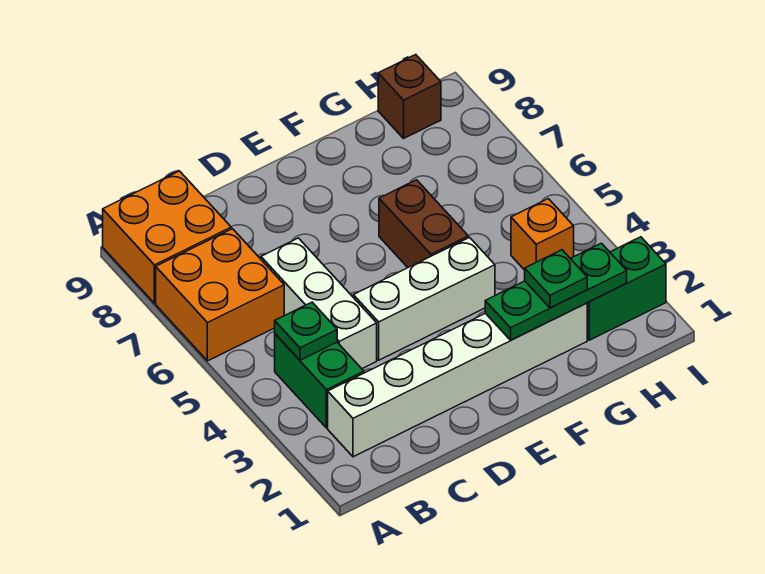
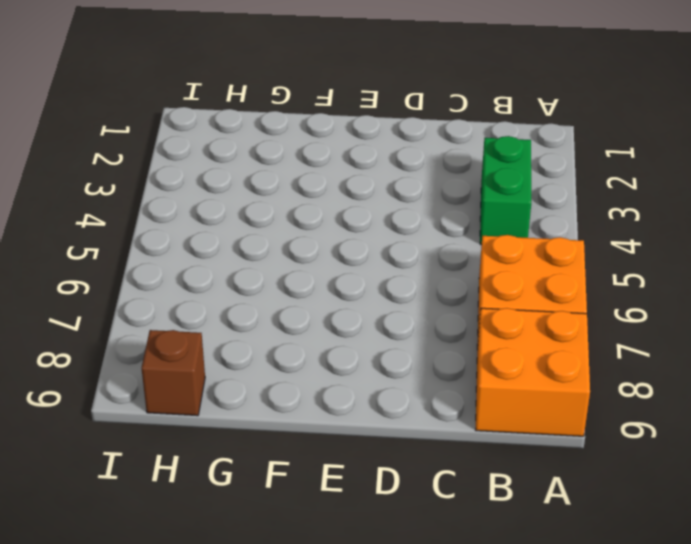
none -> white 1x6 brick [328,303,587,457]
none -> white 1x3 brick [261,238,377,369]
none -> white 1x3 brick [353,237,495,360]

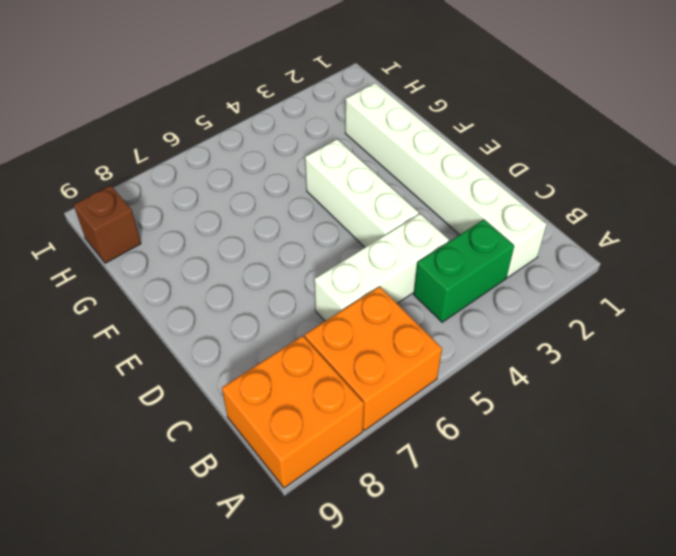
none -> brown 1x2 brick [379,180,468,267]
none -> green 1x2 brick [587,237,666,340]
none -> orange 1x1 brick [511,199,574,270]

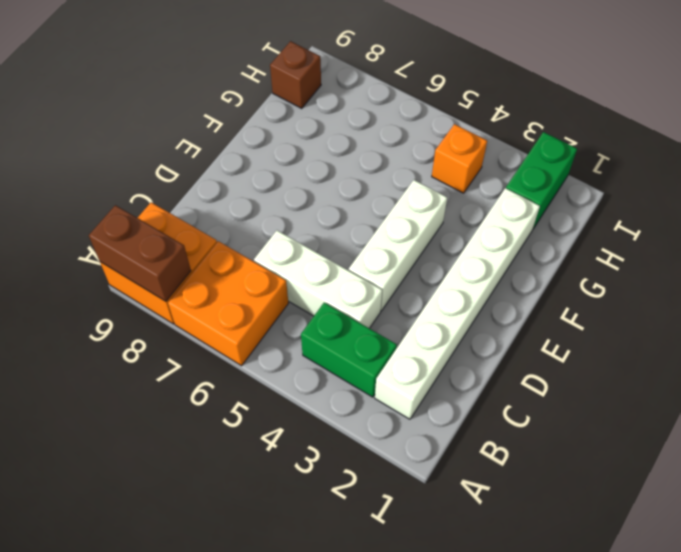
brown 1x2 brick [89,205,191,301] -> brown 1x2 brick moved to [379,180,468,267]
none -> green 1x1 plate [275,302,337,360]
none -> green 1x3 plate [485,243,627,340]
none -> green 1x1 plate [525,250,587,308]

